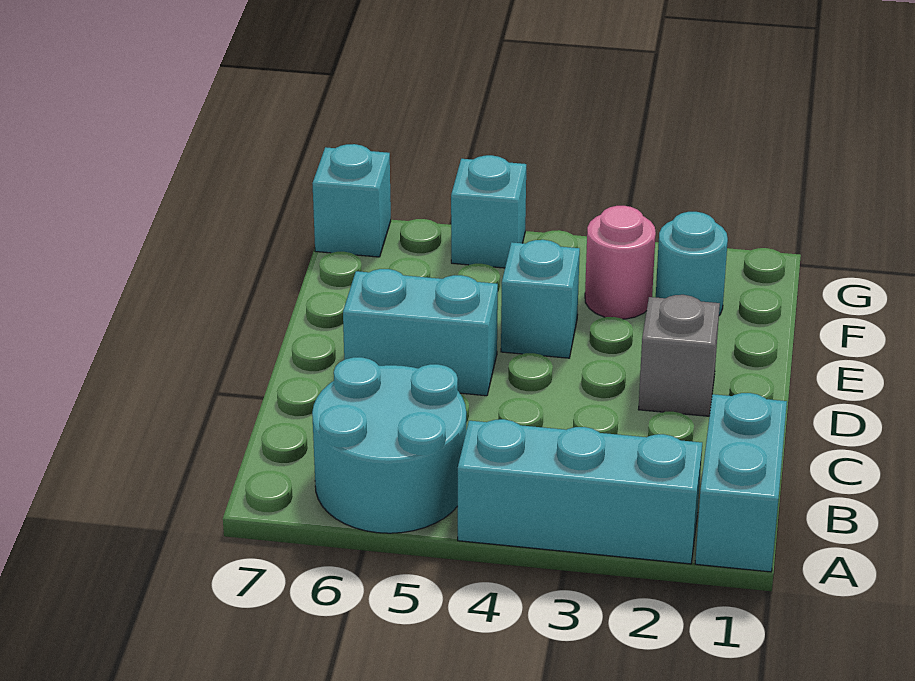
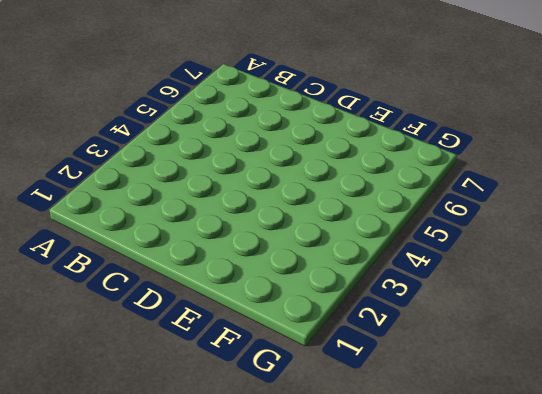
none -> cyan 1x2 brick [695,393,787,572]
none -> cyan 1x3 brick [458,419,702,564]

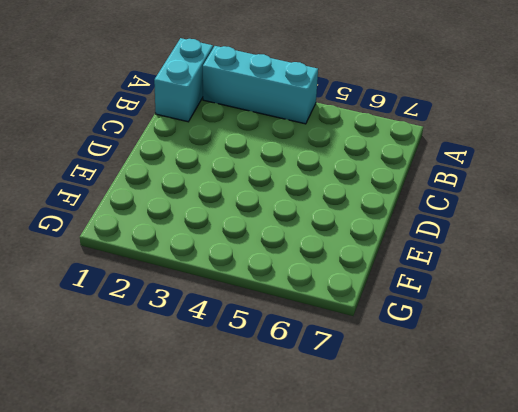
none -> cyan 2x2 round brick [312,357,466,533]
none -> grey 1x1 brick [639,295,720,416]

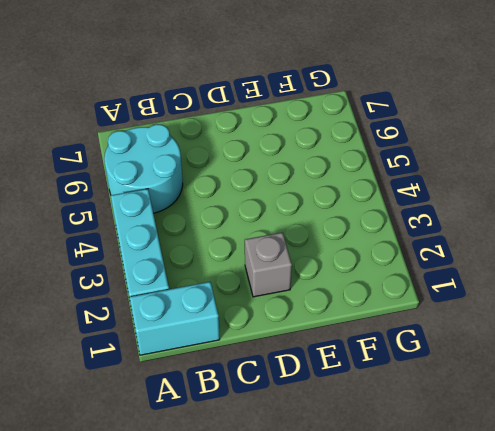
none -> cyan 1x2 brick [343,269,498,396]
none -> cyan 1x1 brick [501,240,580,358]

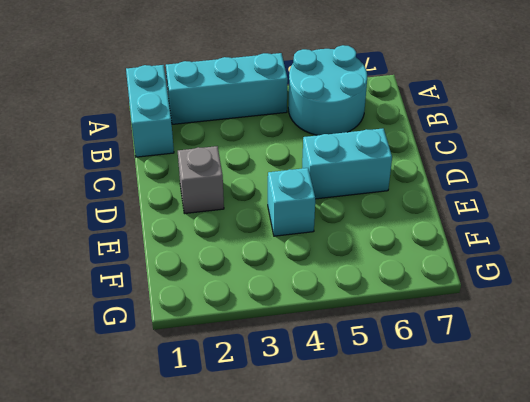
none -> cyan 1x1 round brick [656,212,728,315]
none -> pink 1x1 round brick [585,206,656,319]

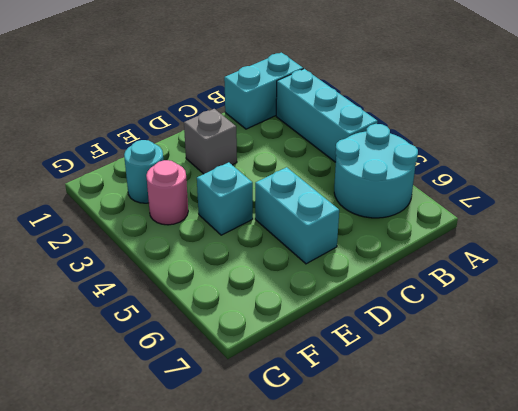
none -> cyan 1x1 brick [451,155,526,268]
none -> cyan 1x1 brick [312,144,391,257]

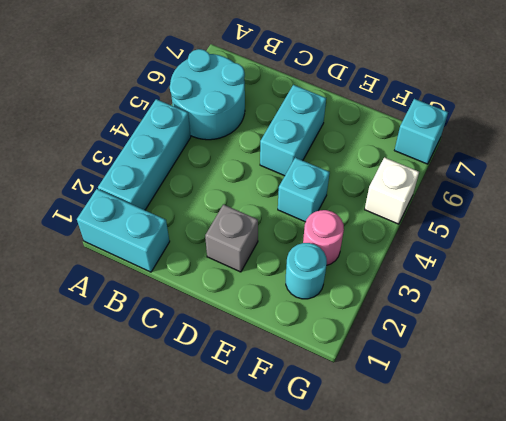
white 1x1 brick [365,157,419,224] -> cyan 1x1 brick [451,155,526,268]

